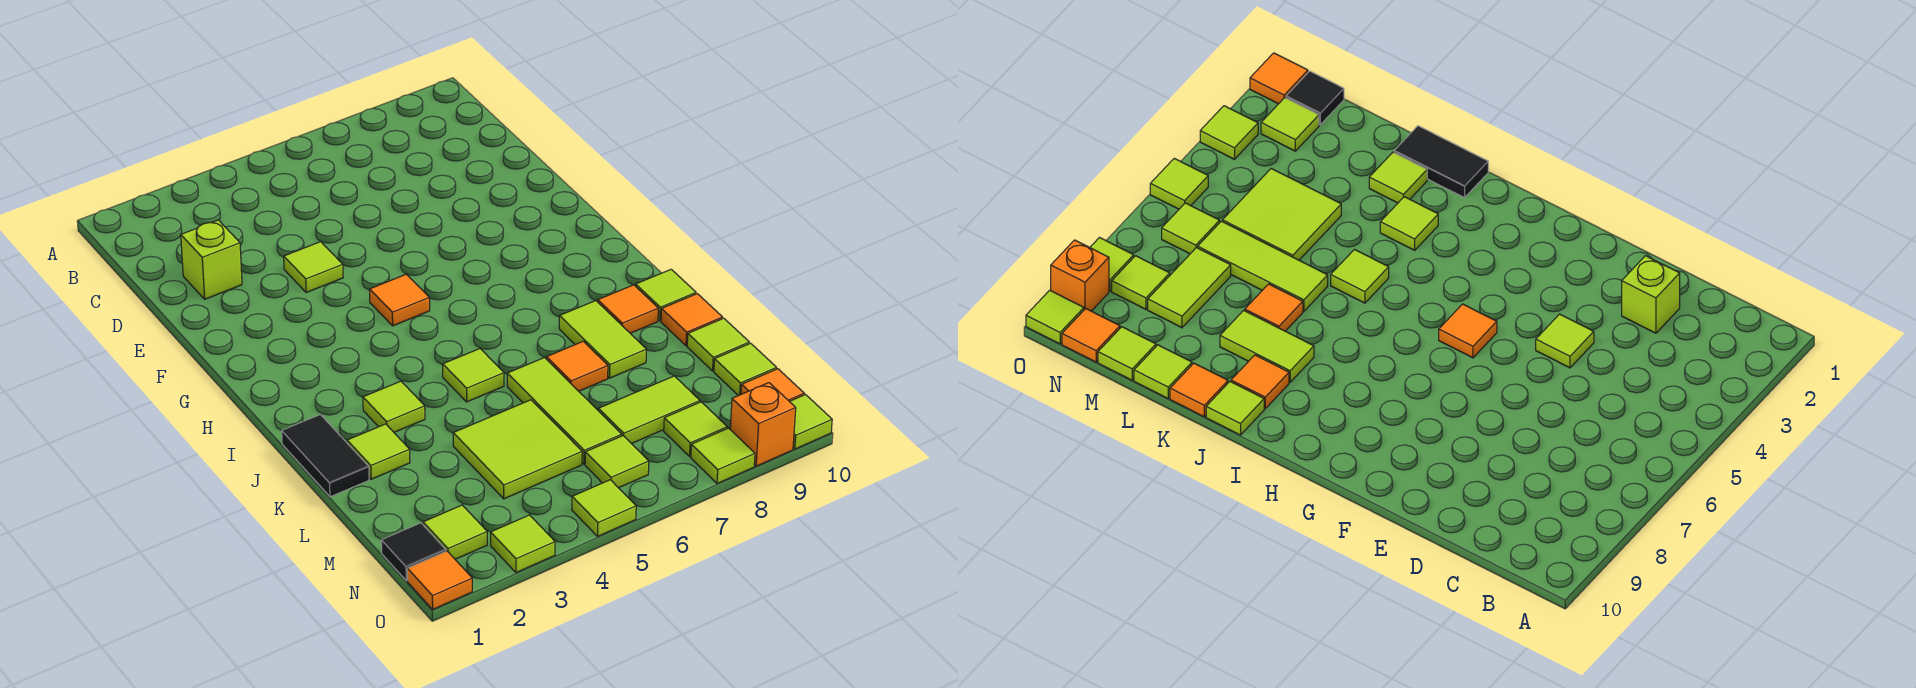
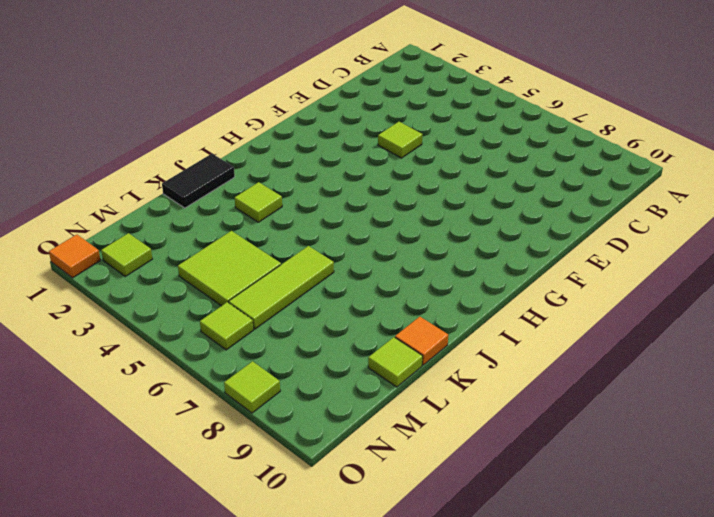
none -> lime 1x1 brick [181,220,242,299]
none -> orange 1x1 tile [370,274,430,326]
none -> lime 1x1 tile [443,349,504,402]

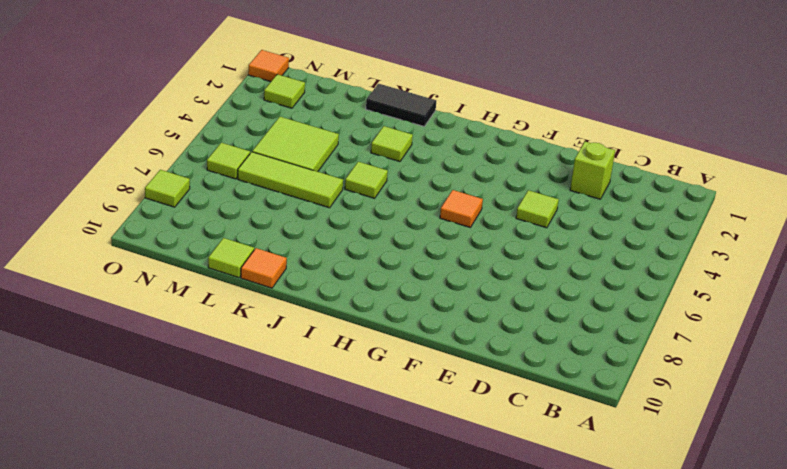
none -> lime 1x2 tile [559,300,647,378]
none -> orange 1x1 tile [598,285,658,333]
none -> lime 1x1 tile [636,269,696,321]

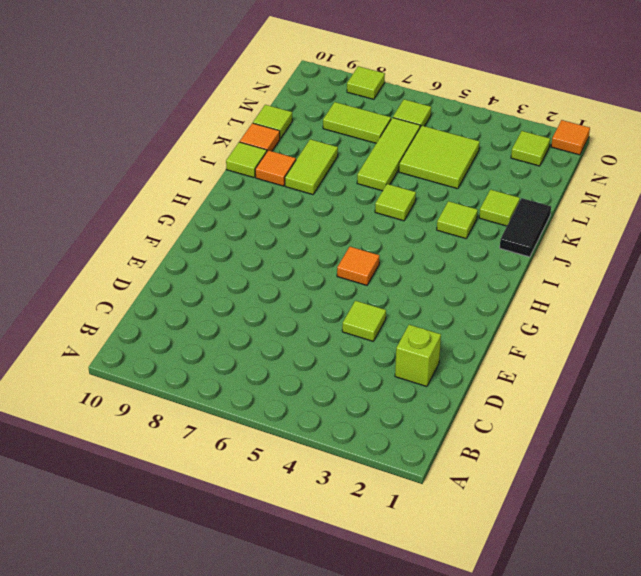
none -> orange 1x1 tile [546,341,608,391]
none -> lime 1x1 tile [714,343,777,396]
none -> black 1x1 tile [381,523,446,581]

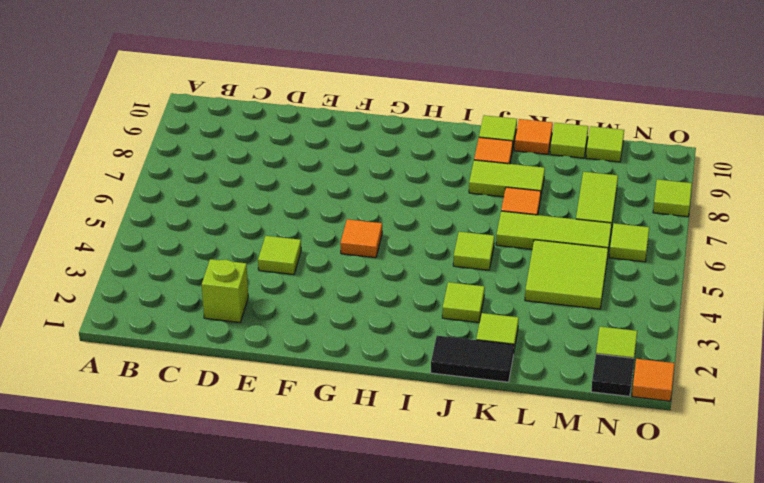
none -> lime 1x1 tile [664,402,727,456]
none -> orange 1x1 tile [741,369,804,401]
none -> lime 1x1 tile [491,515,555,573]

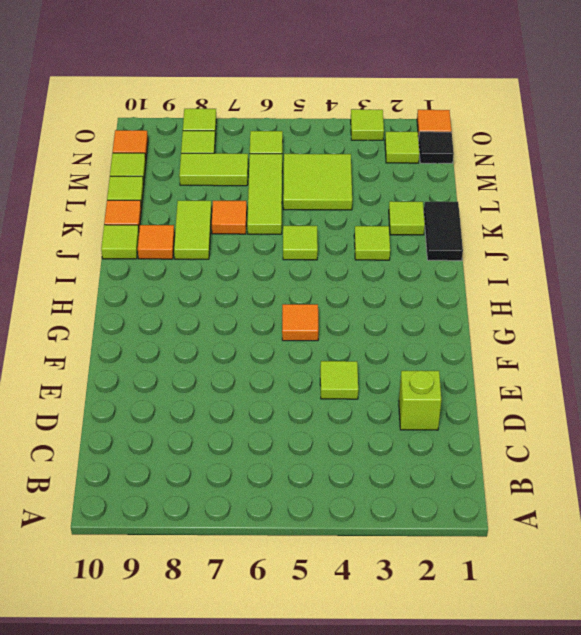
none -> lime 1x1 tile [572,480,636,536]
none -> orange 1x1 brick [730,383,796,466]
none -> lime 1x1 tile [789,395,832,449]

